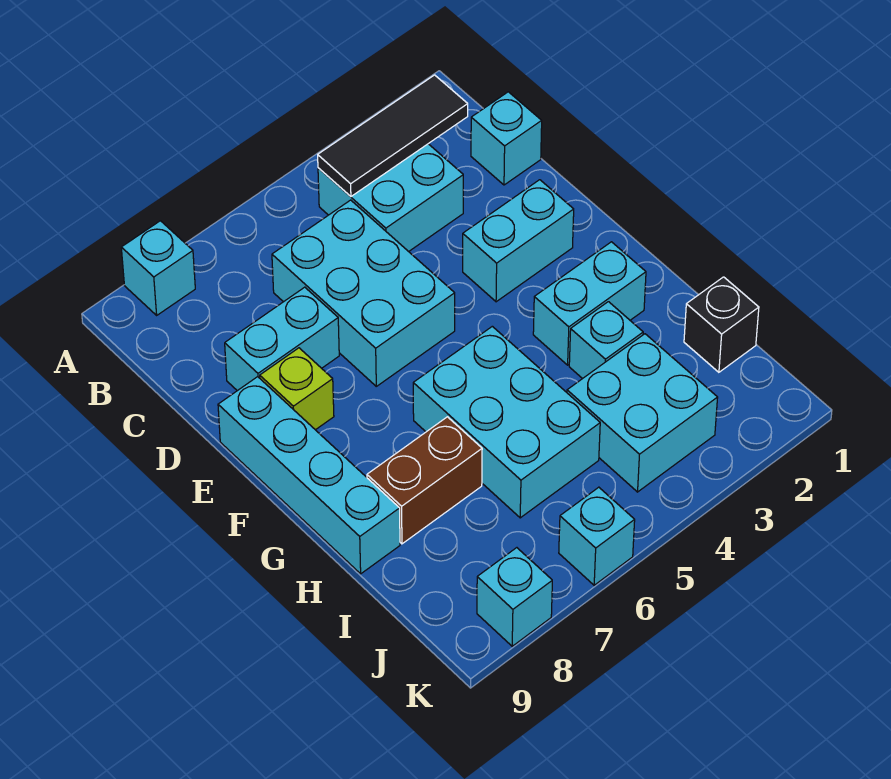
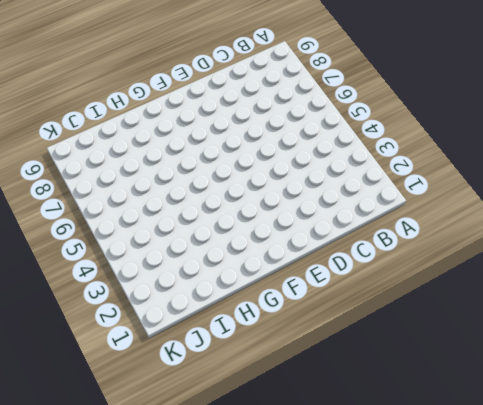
none -> cyan 1x1 brick [121,221,195,315]
none -> cyan 2x2 brick [318,144,463,252]
none -> cyan 1x1 brick [471,92,542,185]

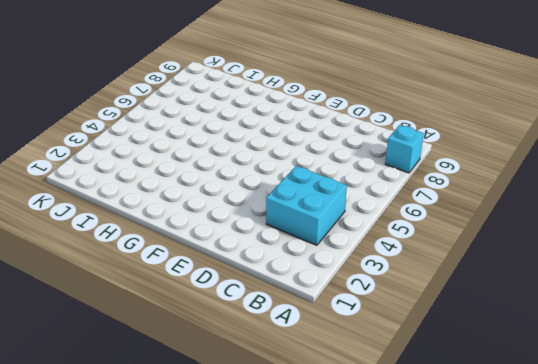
none -> cyan 1x1 brick [471,92,542,185]
none -> cyan 2x3 brick [272,200,455,386]
none -> cyan 1x2 brick [225,287,339,391]

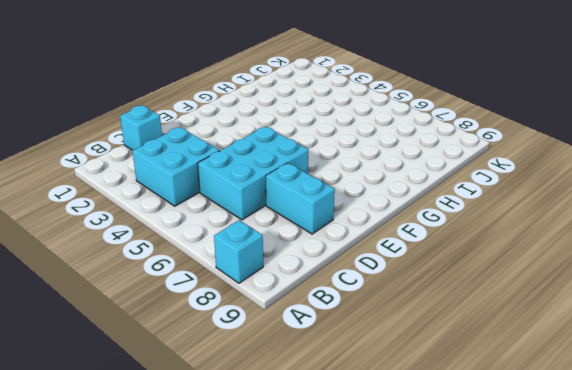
none -> cyan 1x2 brick [463,180,574,302]
none -> lime 1x1 brick [260,348,334,430]
none -> cyan 1x4 brick [218,377,400,574]

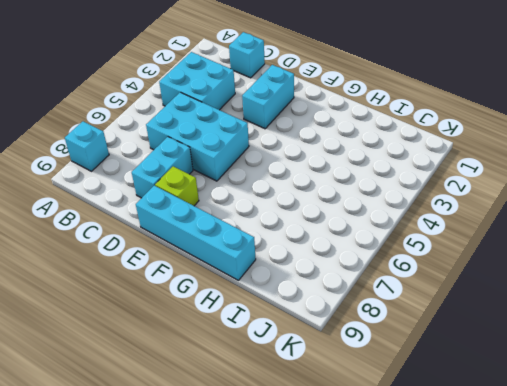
none -> cyan 1x2 brick [533,242,646,365]
none -> cyan 2x3 brick [413,326,600,518]
none -> cyan 1x1 brick [569,302,643,379]

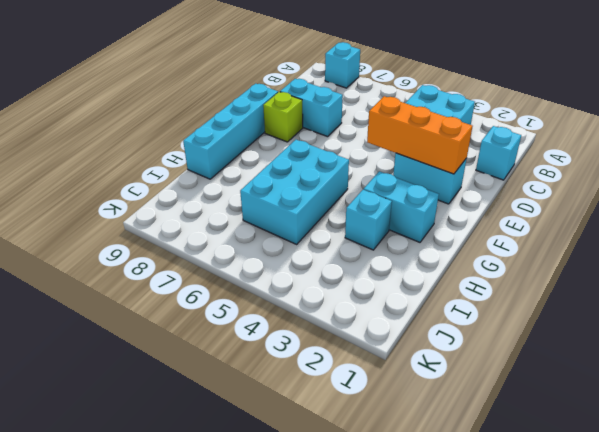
orange 1x3 brick [367,96,473,174] -> none
none -> cyan 2x3 brick [272,200,455,386]
none -> brown 1x2 brick [367,417,482,544]
none -> black 1x1 brick [684,277,759,372]

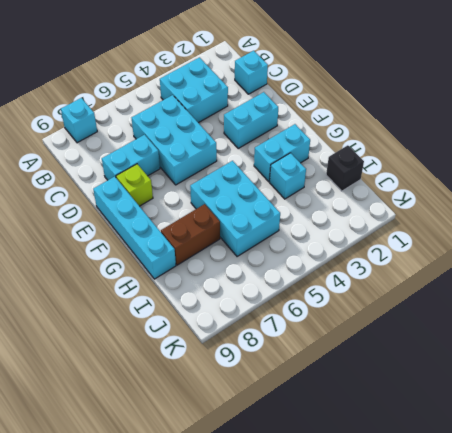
none -> cyan 2x2 brick [567,334,718,492]
none -> cyan 1x1 brick [559,487,635,585]
none -> cyan 1x1 brick [477,548,552,646]

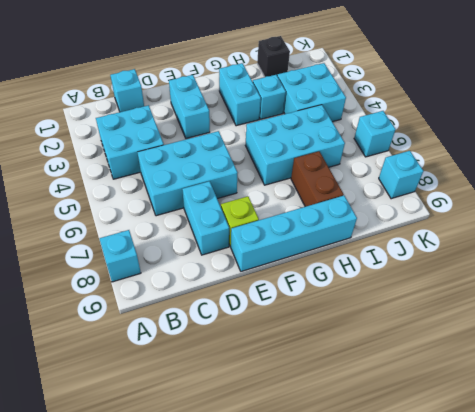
none -> black 1x3 tile [318,75,468,196]

